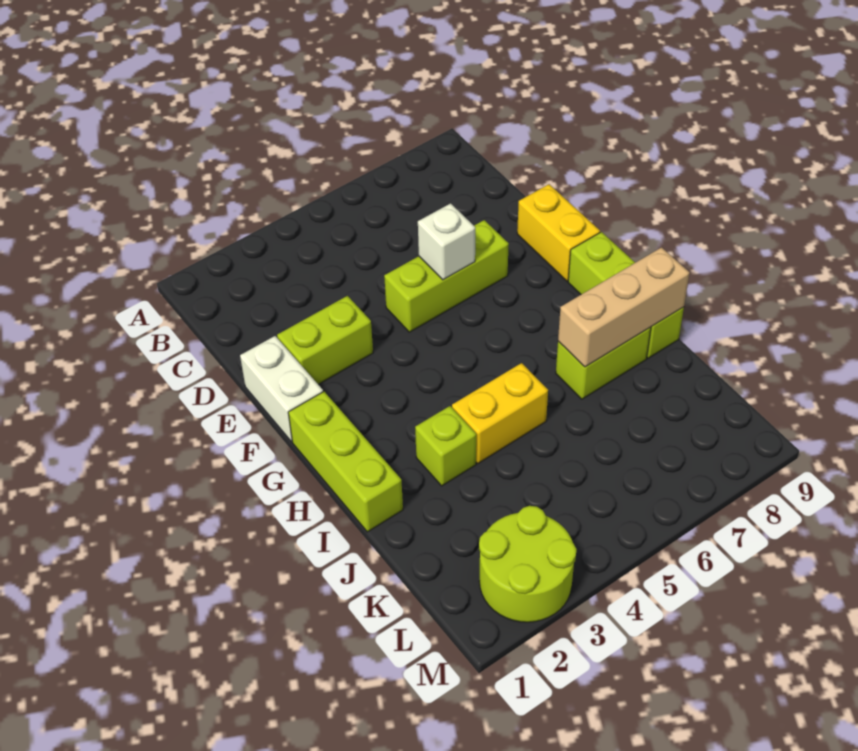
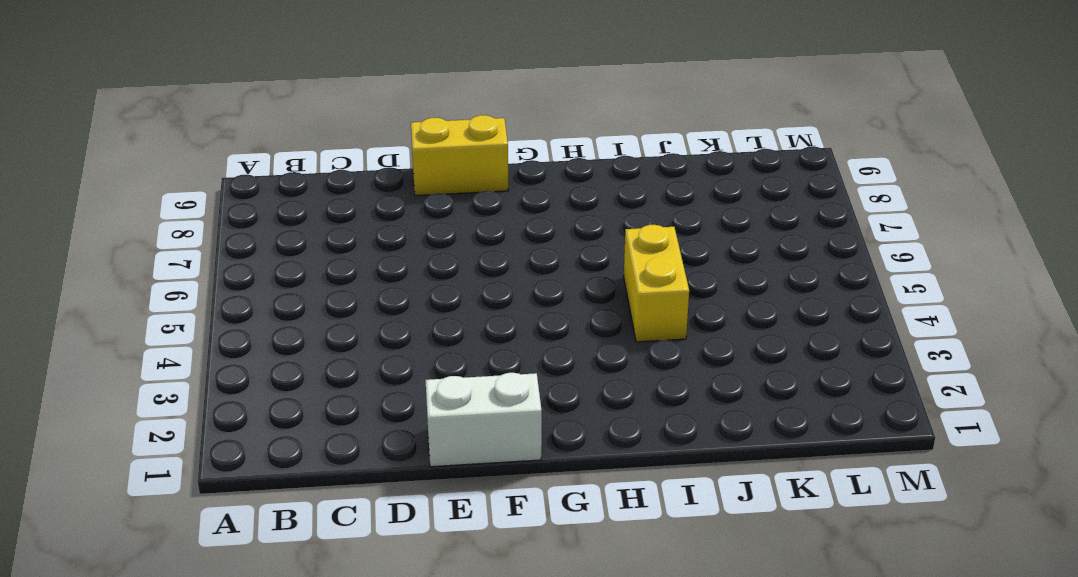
none -> lime 1x2 brick [277,296,373,384]
none -> lime 1x3 brick [384,220,509,332]
none -> lime 1x3 brick [288,392,403,532]

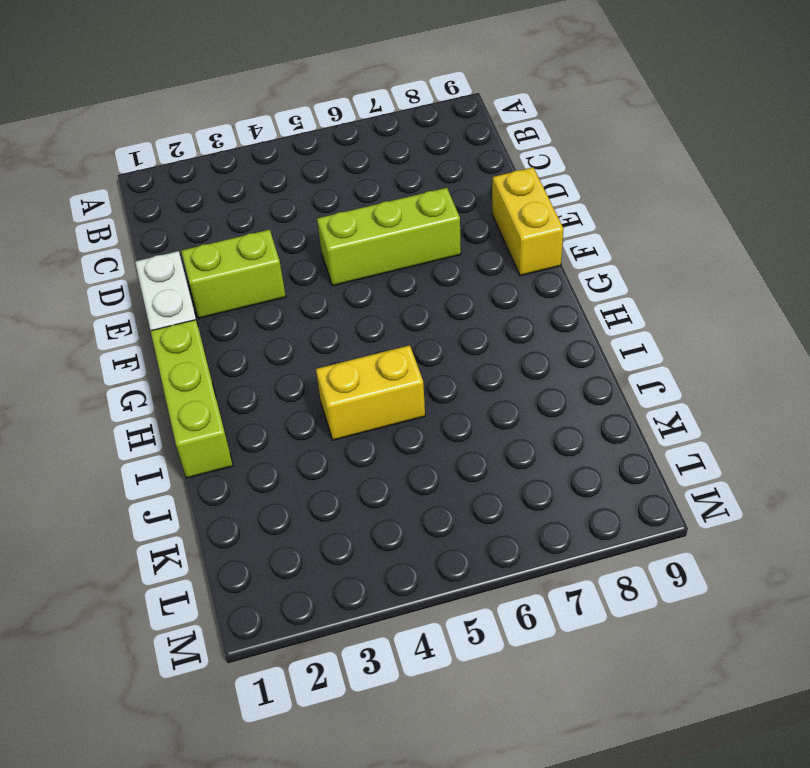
none -> lime 1x3 brick [568,232,684,358]
none -> lime 1x1 brick [415,406,476,486]
none -> lime 1x2 brick [556,327,651,399]

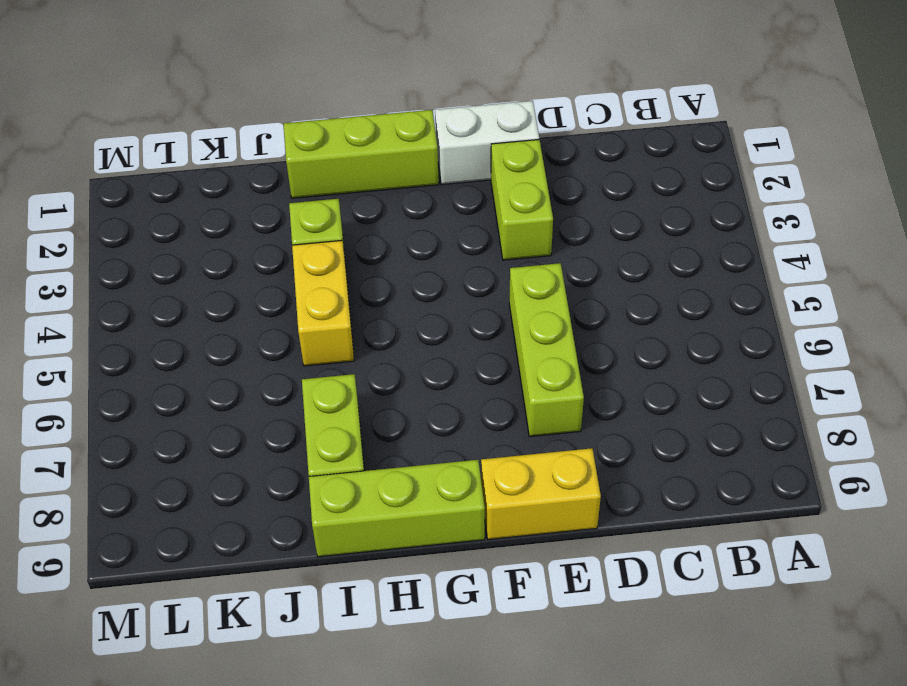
none -> lime 2x2 round brick [479,506,577,622]
none -> white 1x1 brick [418,203,475,280]
none -> tan 1x3 brick [558,247,690,367]

